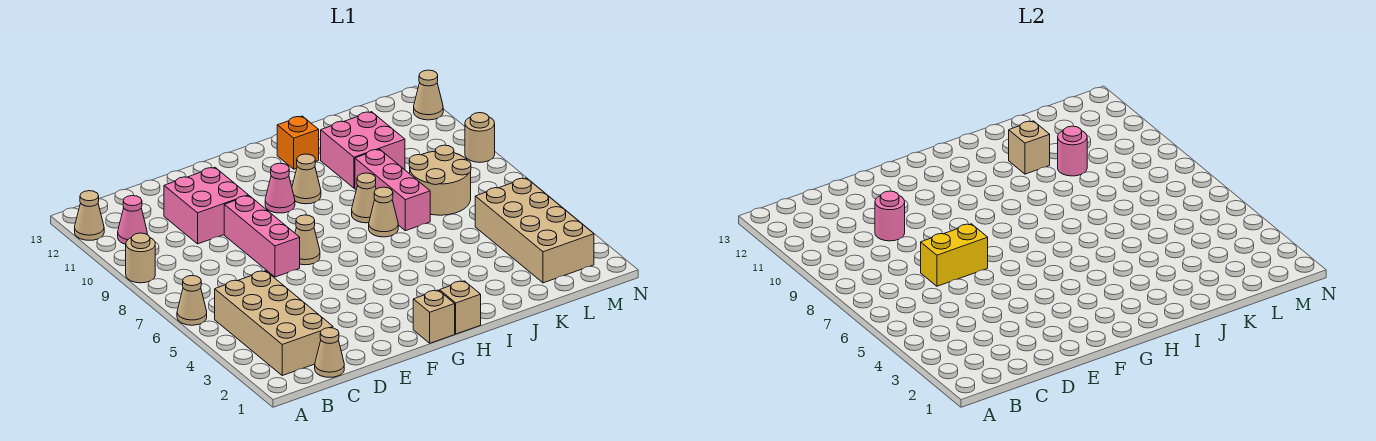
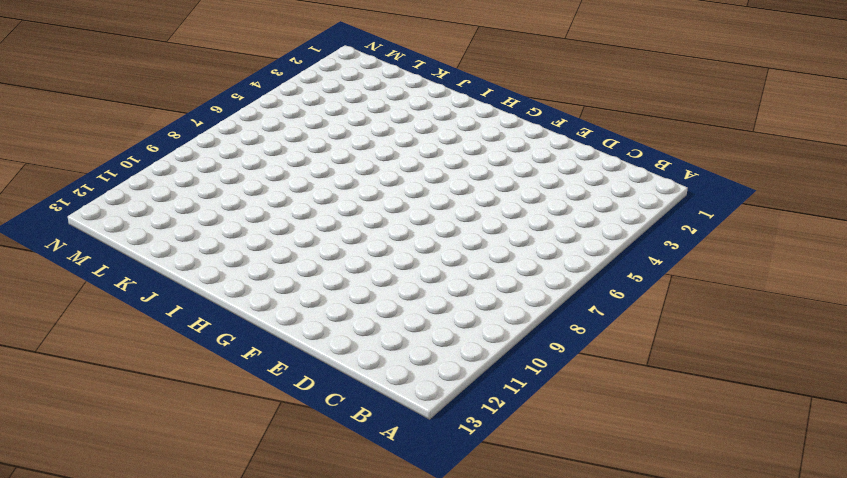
none -> tan 1x1 cone [177,276,207,325]
none -> tan 1x1 round brick [126,233,155,283]
none -> tan 1x1 cone [75,191,104,240]

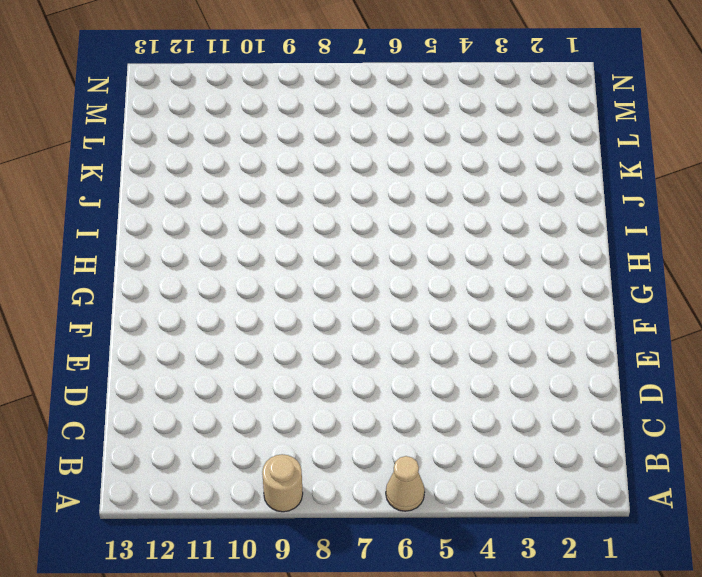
none -> tan 1x1 cone [75,191,104,240]
none -> tan 2x4 brick [215,271,333,375]
none -> pink 1x1 cone [118,195,147,244]

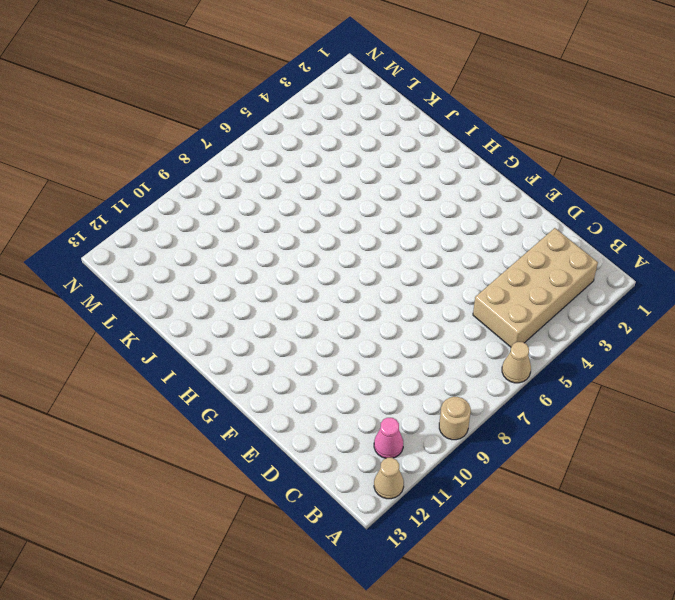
none -> tan 1x1 cone [315,328,344,377]
none -> pink 2x2 brick [164,167,248,244]
none -> pink 1x3 brick [224,196,300,277]

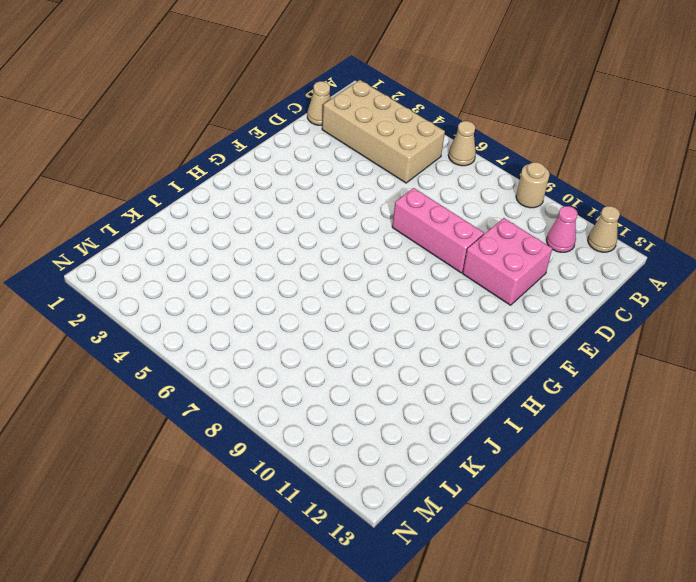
none -> tan 1x1 cone [295,215,320,265]
none -> tan 1x1 brick [413,290,455,343]
none -> pink 1x1 cone [265,163,295,213]

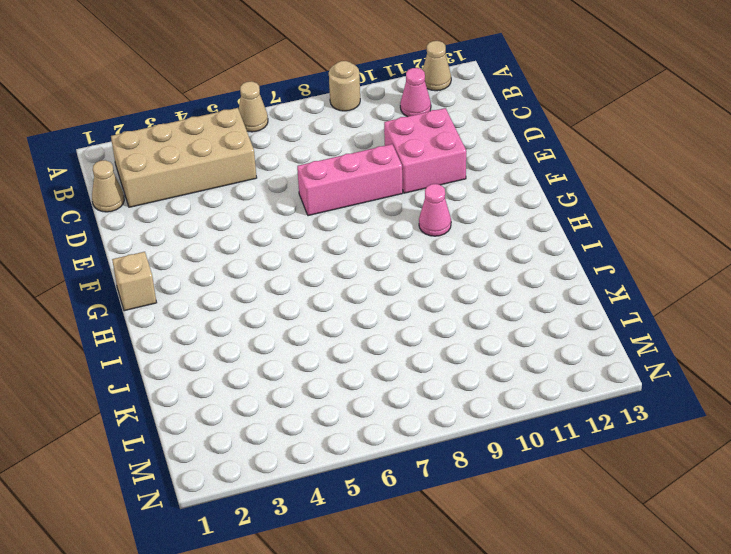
none -> tan 1x1 cone [295,215,320,265]
none -> tan 1x1 brick [440,281,481,334]
none -> tan 1x1 cone [292,154,321,204]

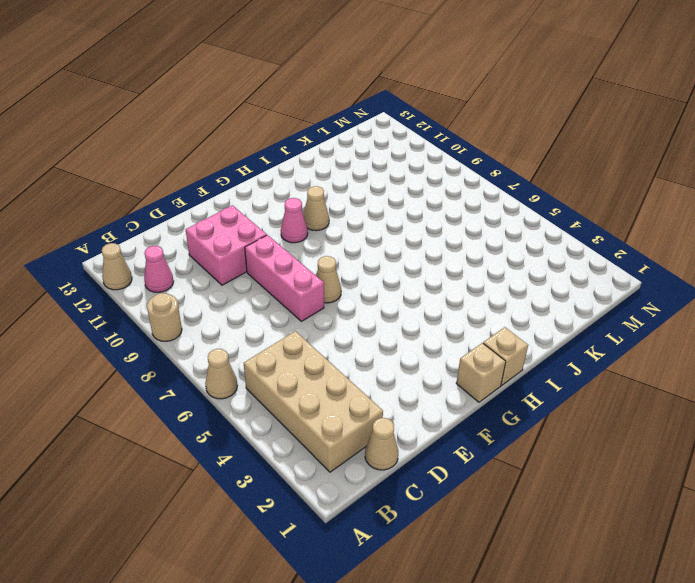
none -> tan 1x1 cone [369,187,398,237]
none -> tan 1x1 cone [352,173,376,223]
none -> orange 1x1 brick [277,116,319,169]

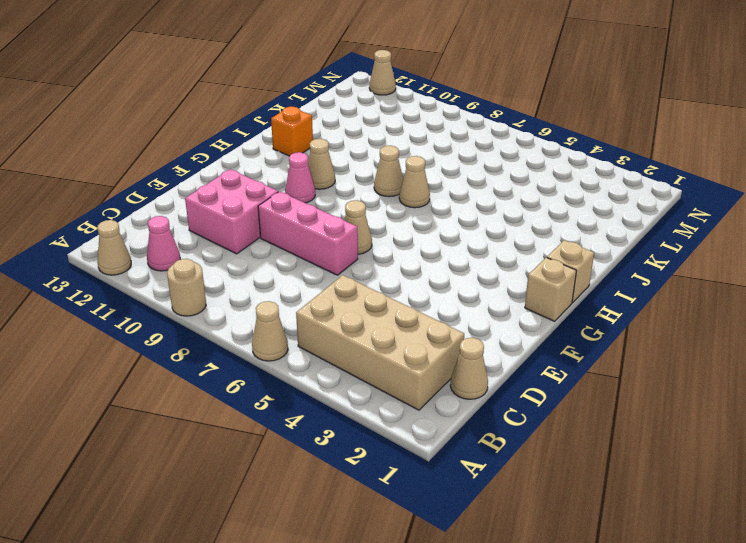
none -> pink 1x3 brick [355,149,430,231]
none -> pink 2x2 brick [321,112,405,188]
none -> tan 2x2 round brick [409,145,471,215]

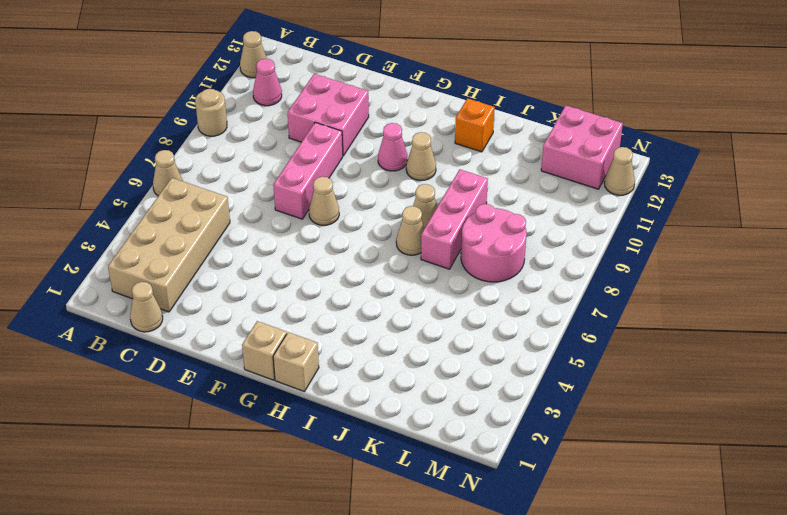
pink 2x2 round brick [461,204,527,282] -> tan 2x2 round brick [409,145,471,215]
pink 2x2 brick [541,106,623,189] -> pink 2x2 brick moved to [321,112,405,188]
none -> tan 2x4 brick [475,178,594,283]
none -> tan 1x1 round brick [465,113,495,162]
none -> yellow 1x2 brick [921,224,988,286]

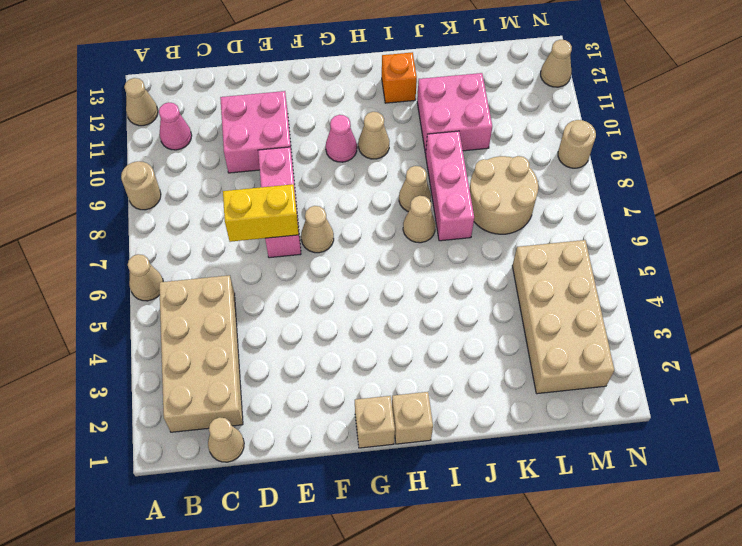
none -> pink 1x1 round brick [875,191,905,241]
none -> tan 1x1 brick [1009,121,1050,174]
none -> pink 1x1 round brick [1058,126,1087,176]

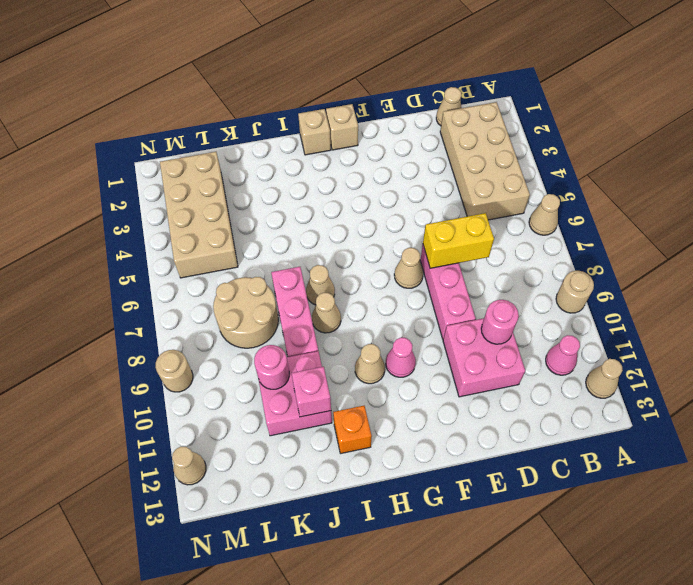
pink 1x1 brick [292,367,331,417] -> tan 1x1 brick [1009,121,1050,174]

